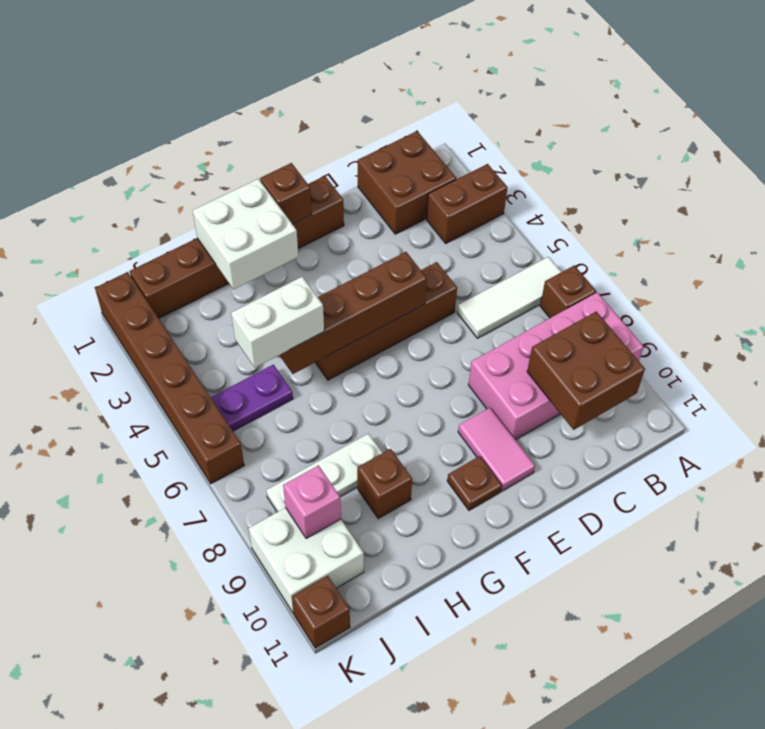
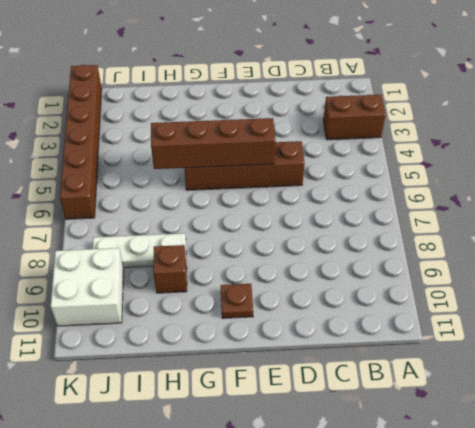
none -> white 1x3 tile [457,257,561,338]
none -> brown 1x1 brick [540,265,596,318]
none -> pink 2x4 brick [469,292,644,440]

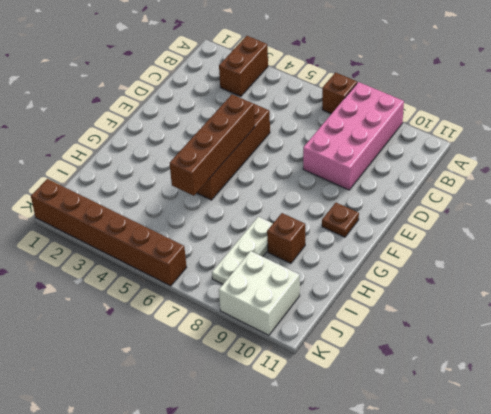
none -> white 1x3 tile [457,257,561,338]
none -> brown 2x2 brick [358,131,456,234]
none -> brown 1x6 brick [130,176,344,318]

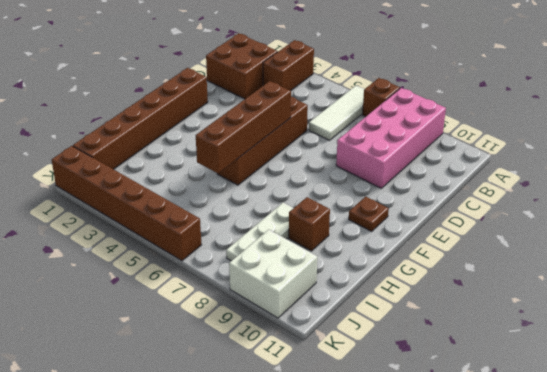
none -> pink 1x2 tile [458,408,535,491]
none -> purple 1x2 plate [211,365,293,431]
none -> brown 1x1 brick [292,576,350,648]

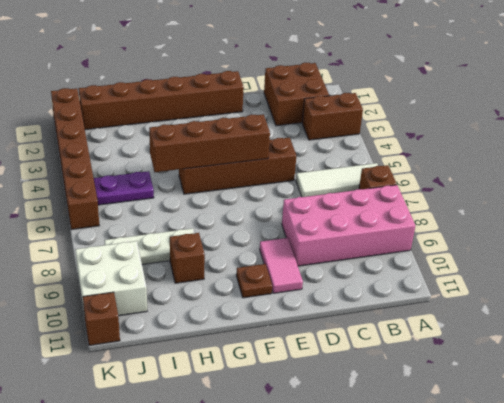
none -> brown 2x2 brick [527,311,645,430]
none -> brown 1x1 brick [260,163,312,224]
none -> white 2x2 brick [193,179,298,290]

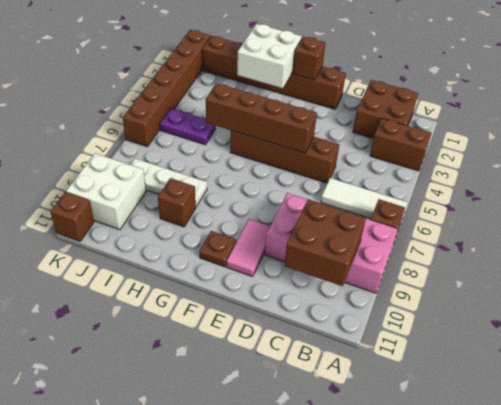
none -> pink 1x1 brick [283,465,341,539]
none -> white 1x2 brick [231,277,324,367]

